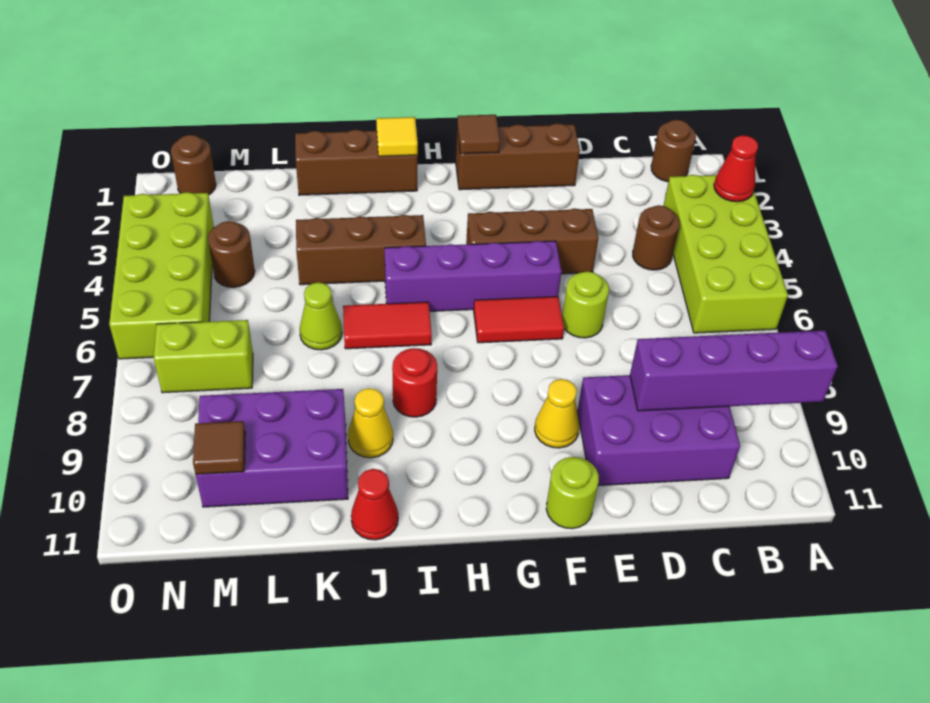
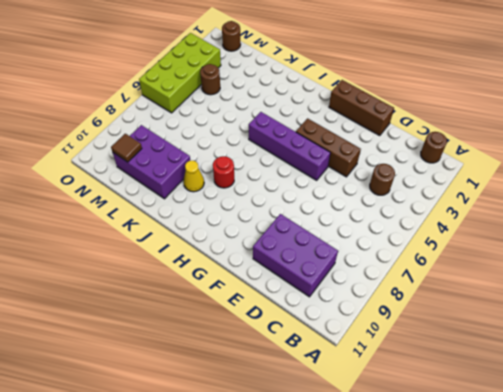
none -> lime 2x4 brick [664,175,788,333]
none -> lime 1x1 round brick [562,271,609,338]
none -> red 1x2 tile [474,297,564,343]

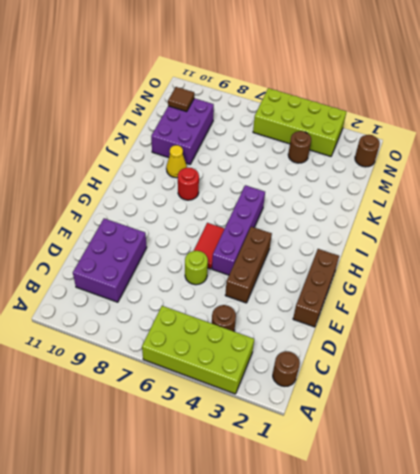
none -> yellow 1x1 cone [535,379,579,448]
none -> lime 1x1 round brick [546,457,599,529]
none -> brown 1x3 brick [295,130,418,195]

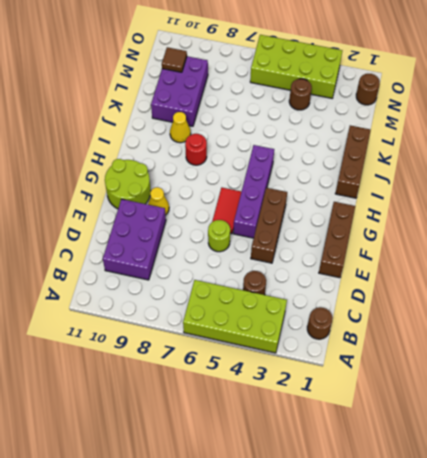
lime 2x2 round brick [105,159,151,209] -> lime 1x1 round brick [546,457,599,529]
none -> brown 1x3 brick [296,215,426,285]
none -> red 1x2 tile [343,302,432,349]
none -> red 1x1 cone [351,469,398,540]

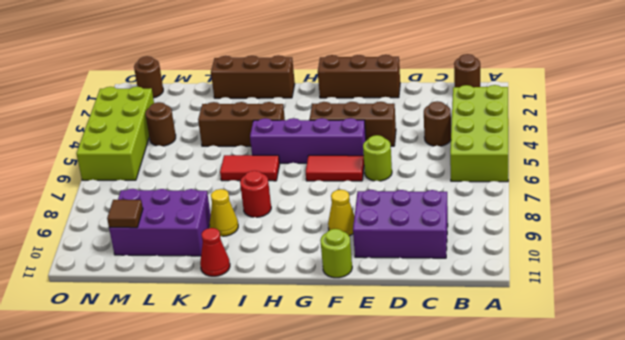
none -> lime 1x1 cone [300,282,342,350]
none -> lime 1x2 brick [154,320,253,393]
none -> red 1x1 cone [714,135,758,202]

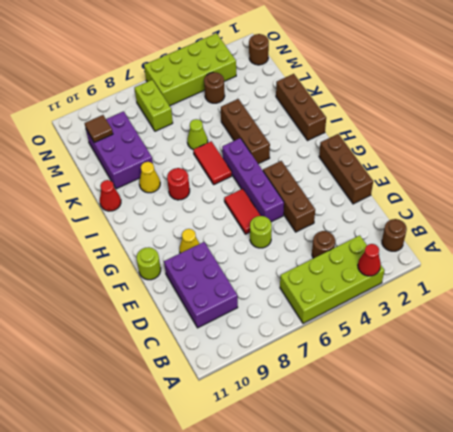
none -> purple 1x4 brick [630,331,838,411]
none -> brown 1x1 tile [457,115,500,154]
none -> yellow 1x1 tile [376,117,418,156]

